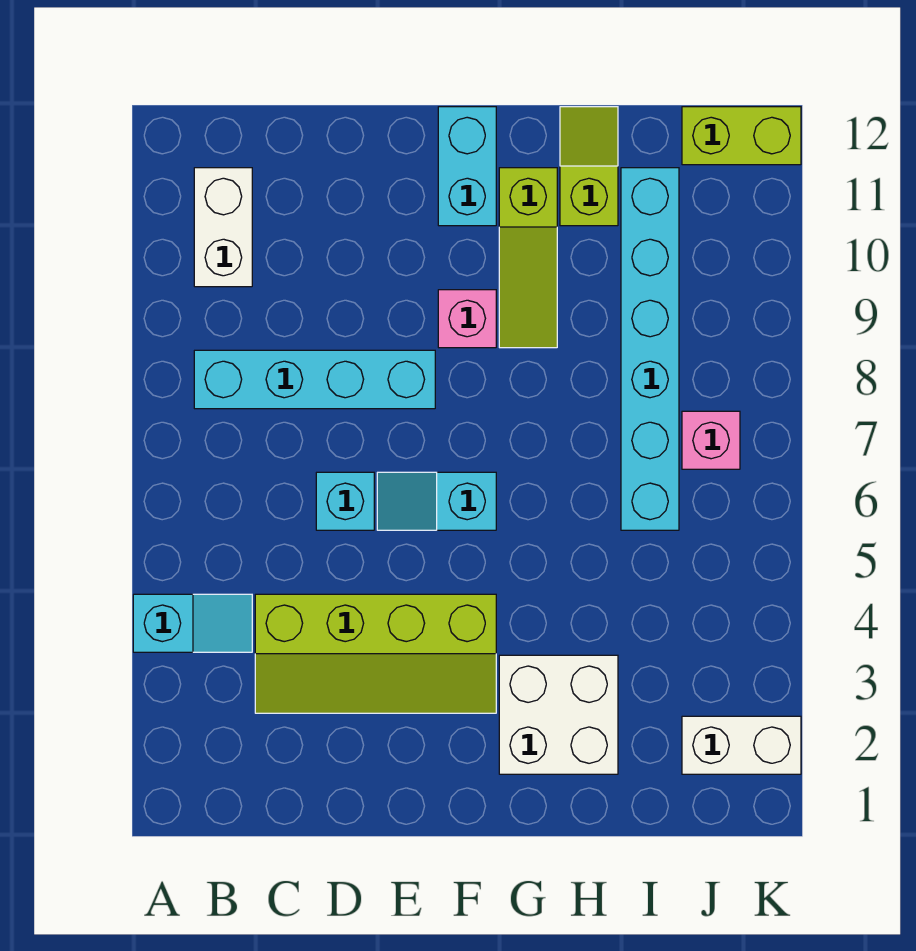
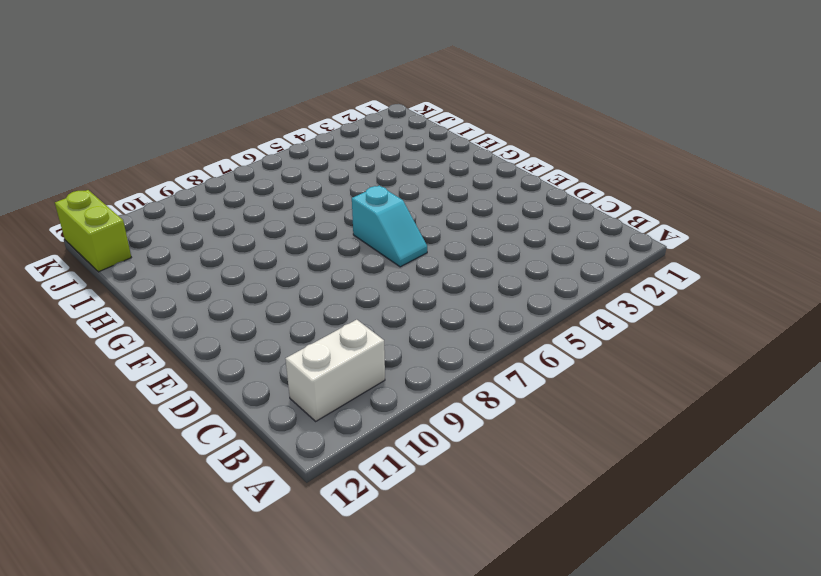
none -> cyan 1x2 slope [133,594,252,652]
none -> cyan 1x4 brick [194,350,435,409]
none -> lime 2x4 slope [255,594,496,713]

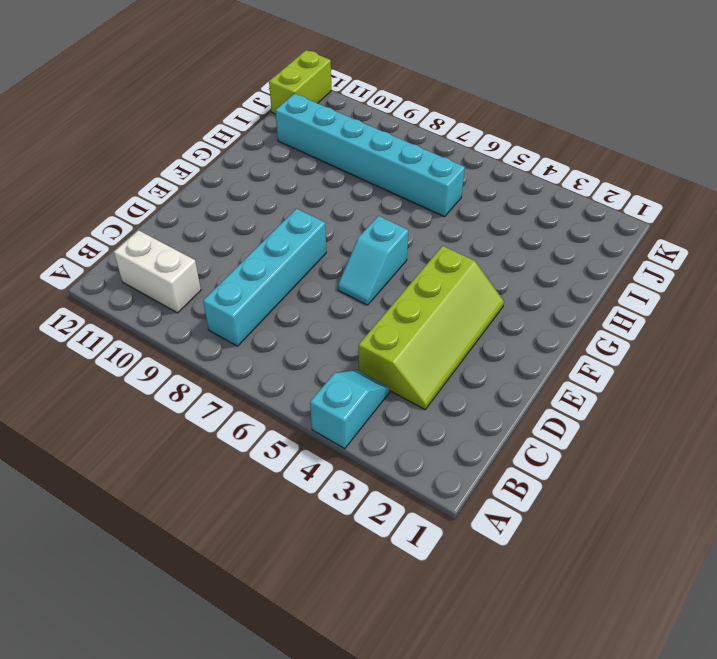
none -> cyan 1x1 brick [316,472,374,530]
none -> pink 1x1 brick [438,290,496,348]
none -> cyan 1x2 brick [438,107,496,226]

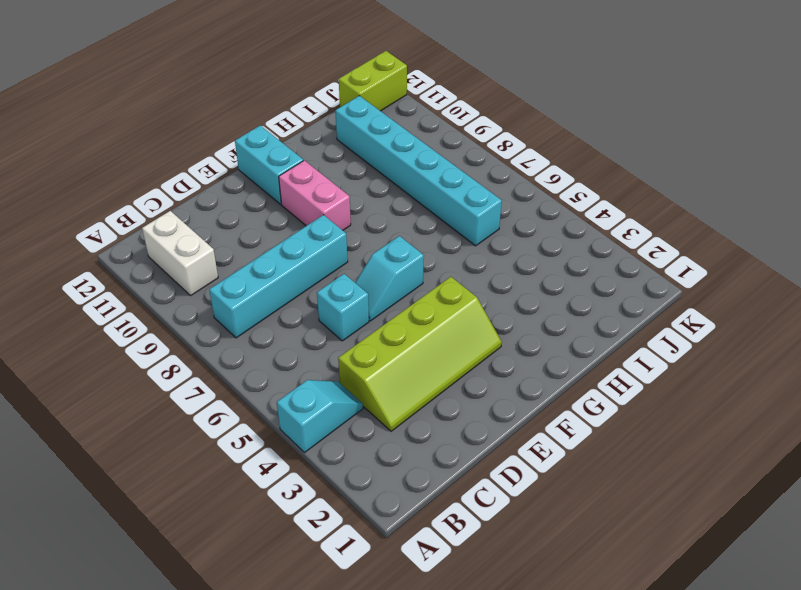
pink 1x2 brick [279,160,351,230] -> pink 1x1 brick [438,290,496,348]
none -> white 2x2 brick [499,655,618,774]
none -> lime 1x3 slope [499,168,557,348]
none -> lime 1x2 slope [560,107,618,226]

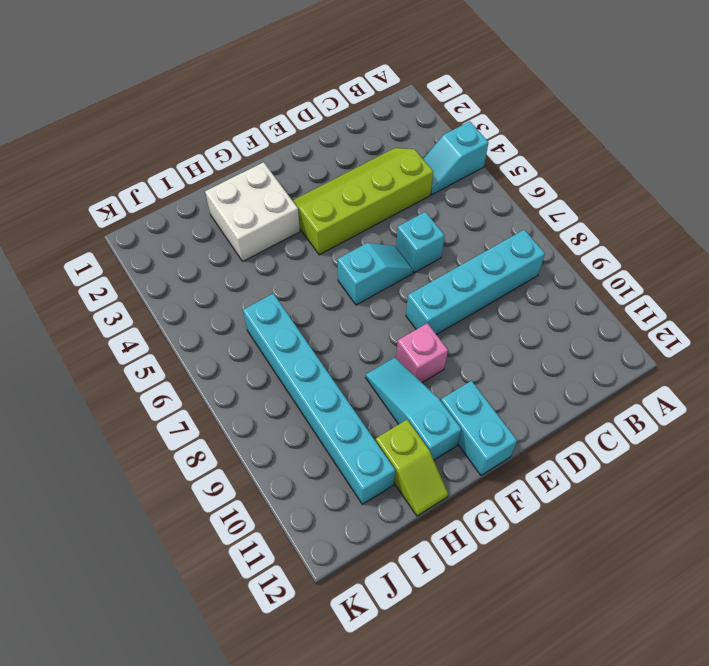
cyan 1x3 slope [366,357,461,460] -> lime 1x3 slope [499,168,557,348]
none -> white 1x2 brick [194,168,252,287]
none -> white 1x2 brick [682,716,801,774]
none -> pink 1x1 brick [682,411,740,469]

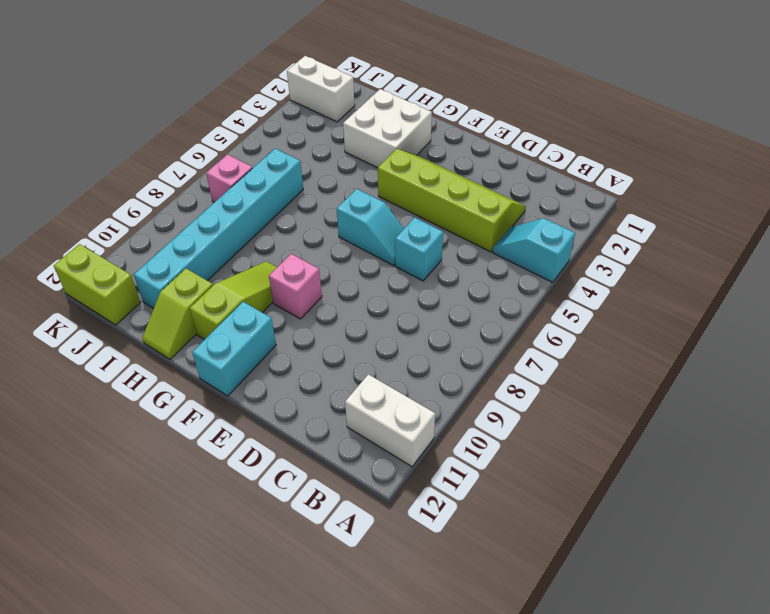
white 1x2 brick [345,374,435,466] -> white 1x2 brick turned to [194,168,252,287]
none -> cyan 1x4 brick [194,350,435,409]

